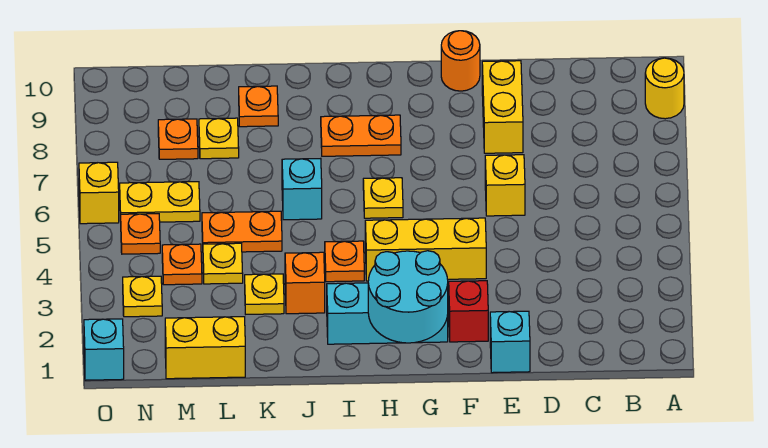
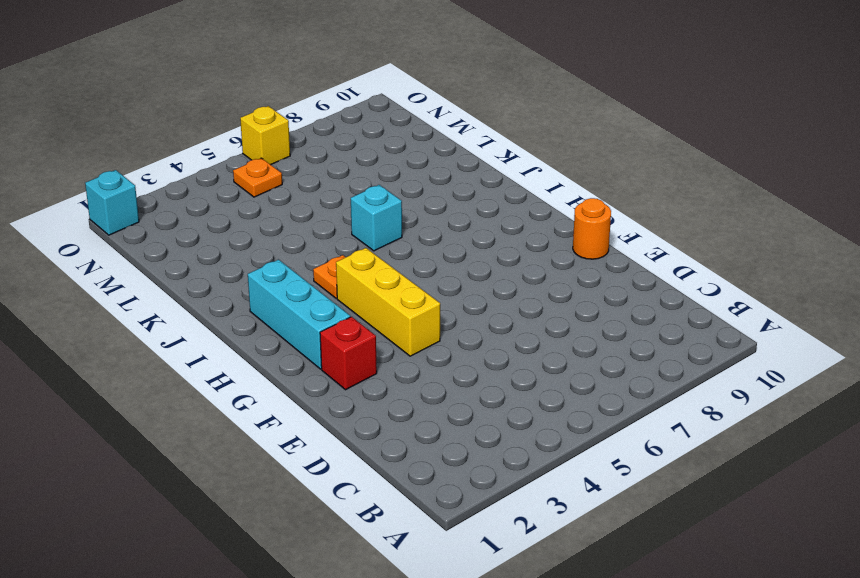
none -> yellow 1x1 round brick [645,58,684,119]
none -> cyan 1x1 brick [490,311,530,373]
none -> yellow 1x1 brick [485,155,525,216]

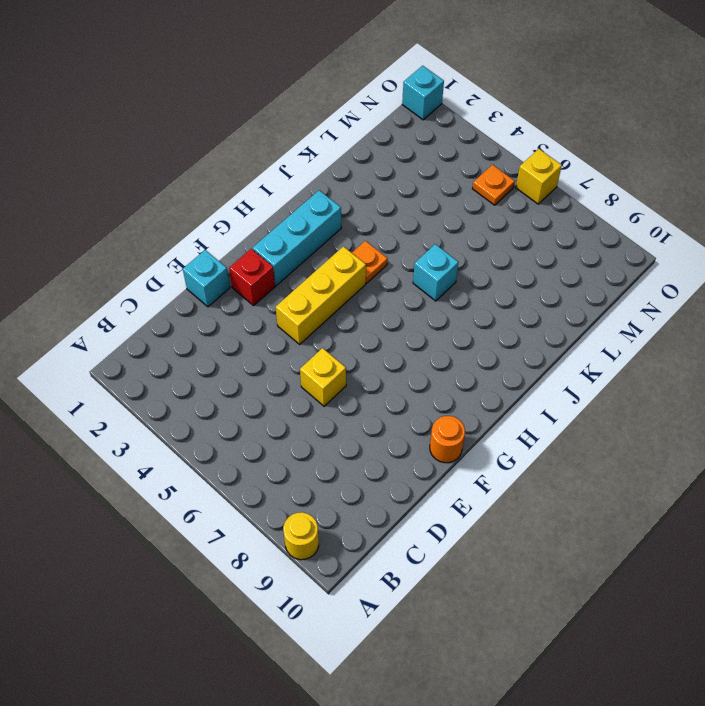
none -> yellow 1x2 brick [482,61,523,153]
none -> yellow 1x1 plate [363,178,403,218]
none -> orange 1x2 plate [321,115,401,156]

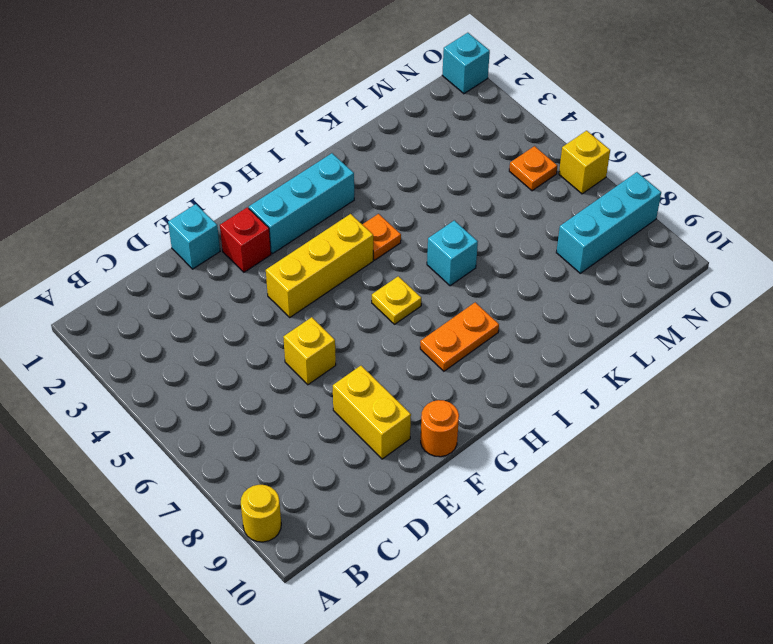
cyan 1x3 brick [556,172,661,273] -> orange 1x1 plate [158,119,198,159]
none -> orange 1x1 brick [285,252,325,314]
none -> yellow 1x1 plate [245,274,284,314]
none -> orange 1x2 plate [202,211,282,252]

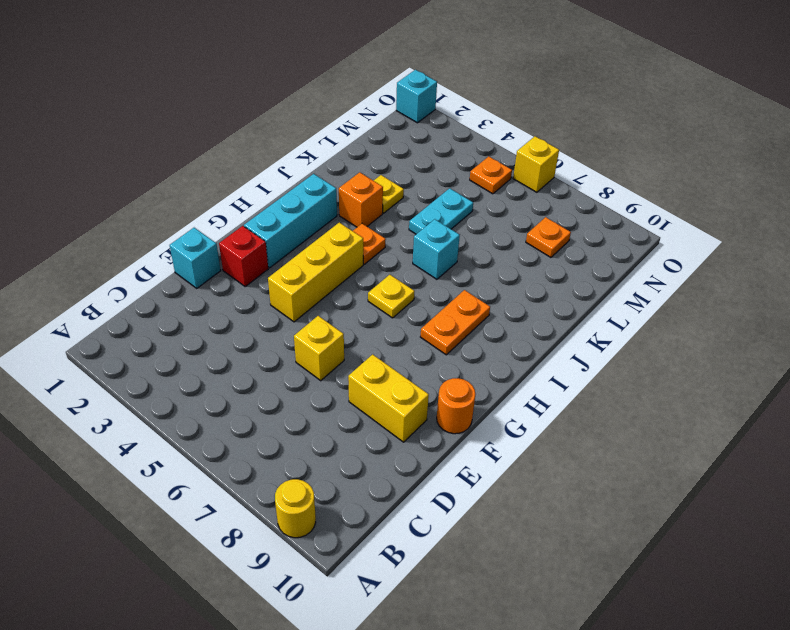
cyan 1x2 plate [409,188,473,234] -> orange 1x2 plate [202,211,282,252]
none -> orange 1x1 plate [239,86,278,127]
none -> yellow 1x2 brick [165,317,245,379]
none -> yellow 1x1 plate [203,243,243,284]

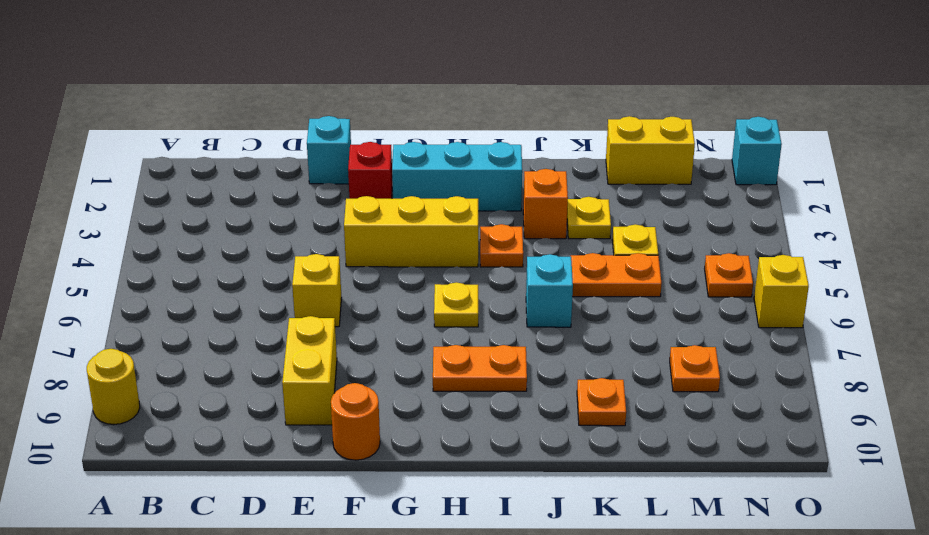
none -> yellow 1x1 plate [199,118,239,159]
none -> orange 1x1 plate [162,244,202,285]
none -> yellow 1x2 plate [120,182,200,222]

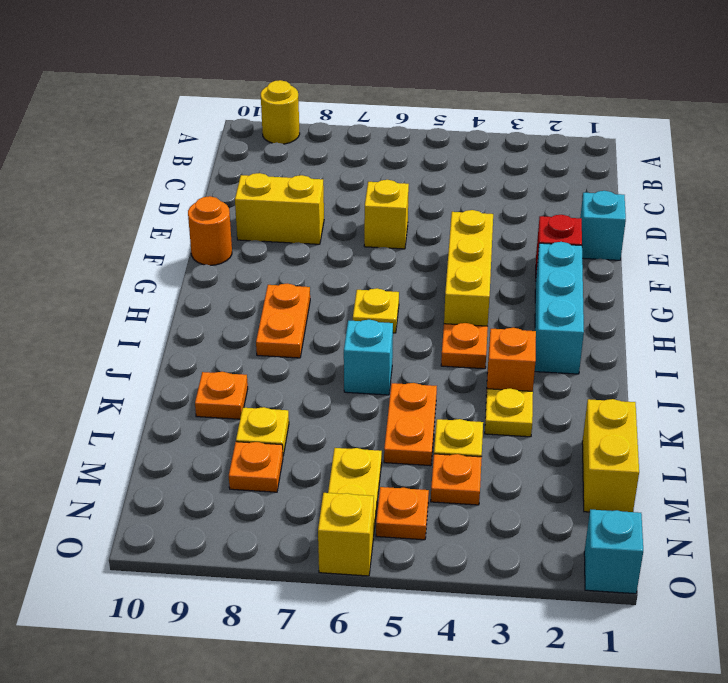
none -> yellow 1x1 plate [123,276,162,317]
none -> cyan 2x2 round brick [368,251,448,343]

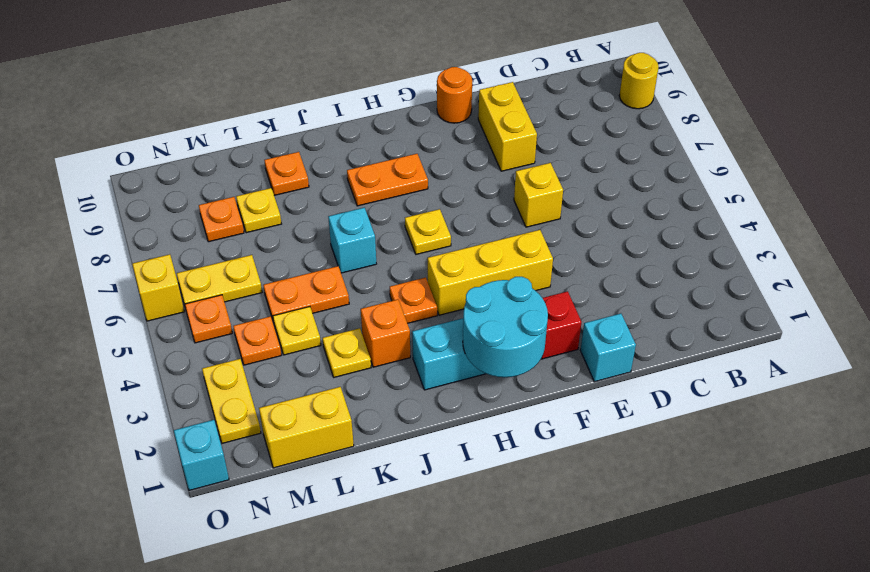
yellow 1x2 plate [202,359,261,443] -> yellow 1x1 plate [123,276,162,317]

